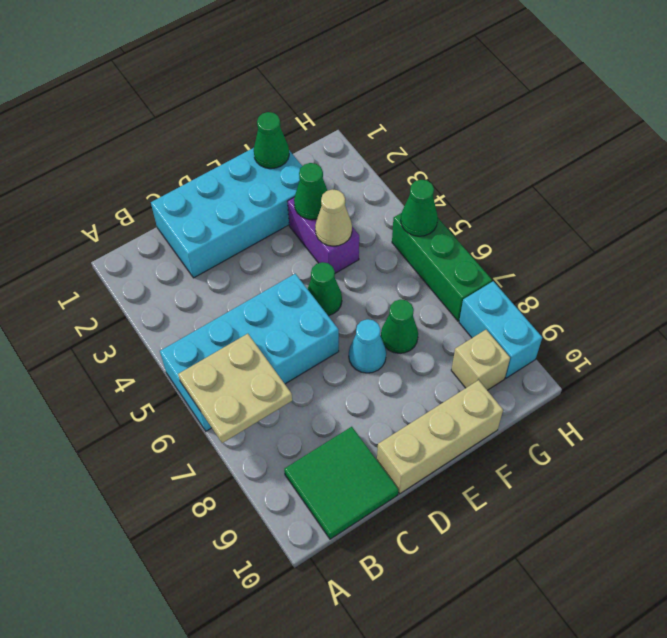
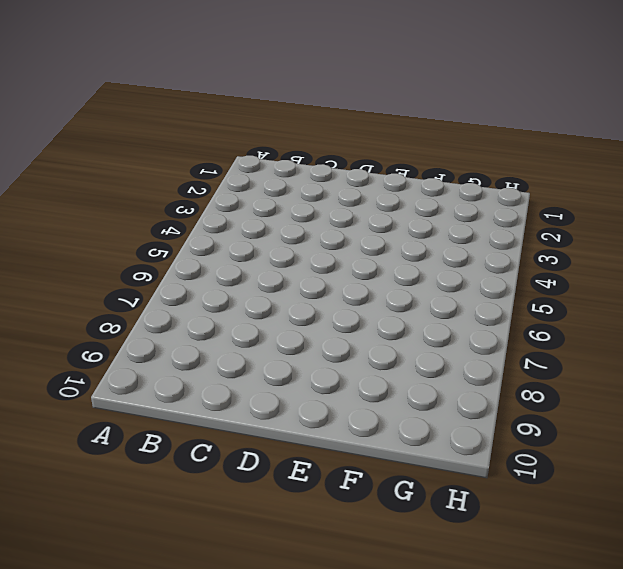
none -> cyan 2x4 brick [160,274,339,431]
none -> green 2x2 tile [284,427,399,539]
none -> cyan 2x4 brick [151,148,302,278]

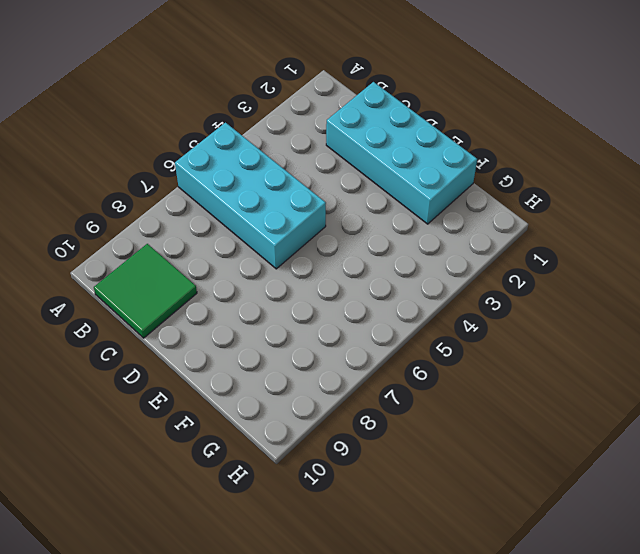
none -> tan 1x3 brick [377,380,503,494]
none -> green 1x1 cone [308,262,342,316]
none -> cyan 1x1 cone [349,319,386,373]

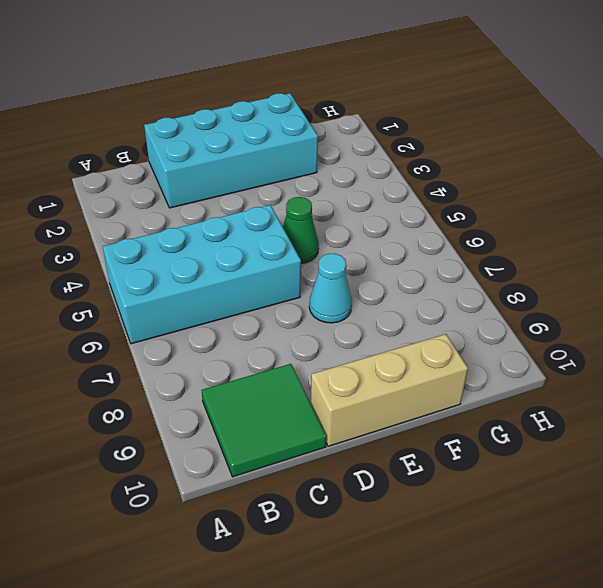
none -> purple 1x2 brick [287,197,359,273]
none -> green 1x1 cone [381,300,418,353]
none -> tan 1x1 brick [451,330,510,390]

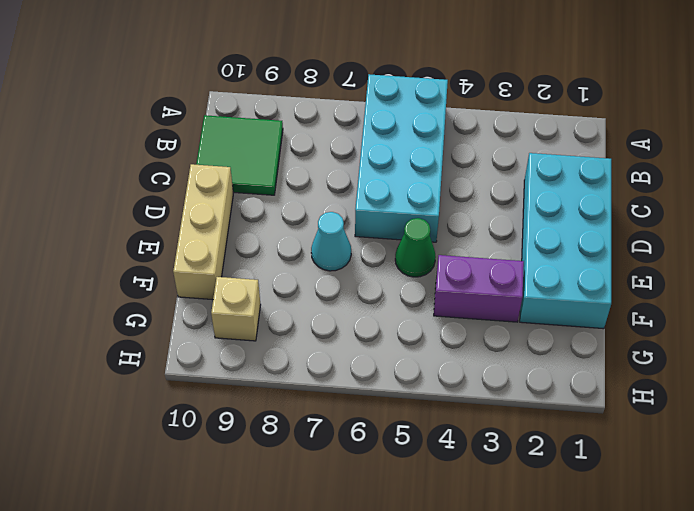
none -> green 1x1 cone [381,300,418,353]
none -> green 1x3 brick [392,213,492,321]
none -> cyan 1x2 brick [459,281,542,378]

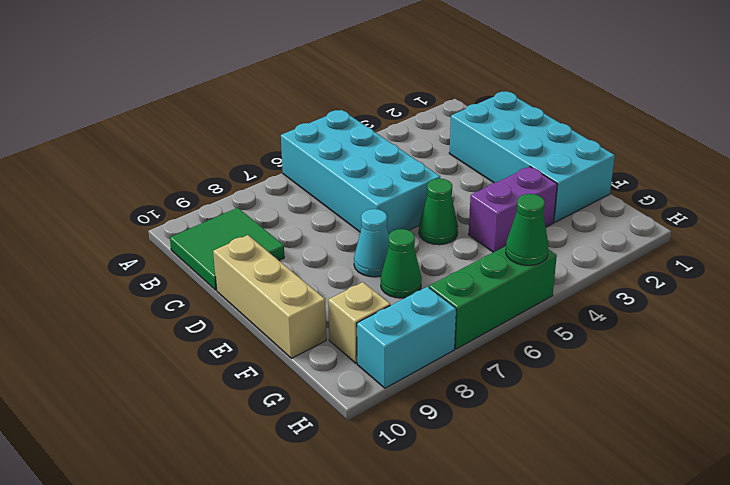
none -> tan 2x2 plate [178,334,292,443]
none -> green 1x1 cone [254,112,289,169]
none -> green 1x1 cone [294,163,328,220]

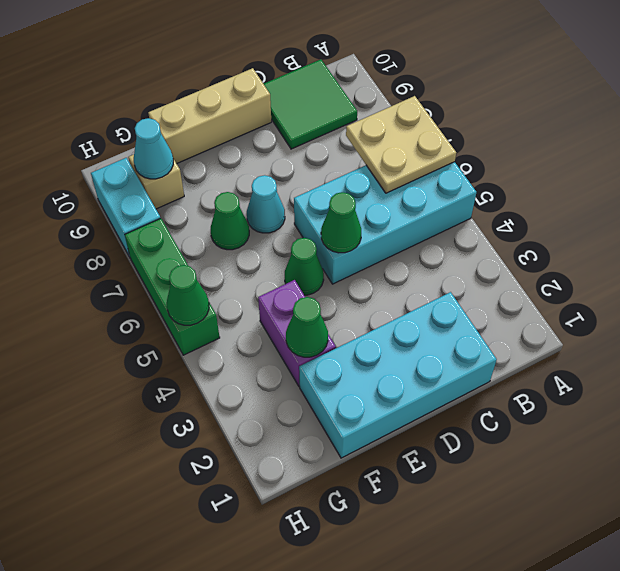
green 1x1 cone [321,192,361,253] -> green 1x1 cone moved to [254,112,289,169]
cyan 1x1 cone [134,118,173,179] -> none
none -> tan 1x1 cone [315,189,352,246]

